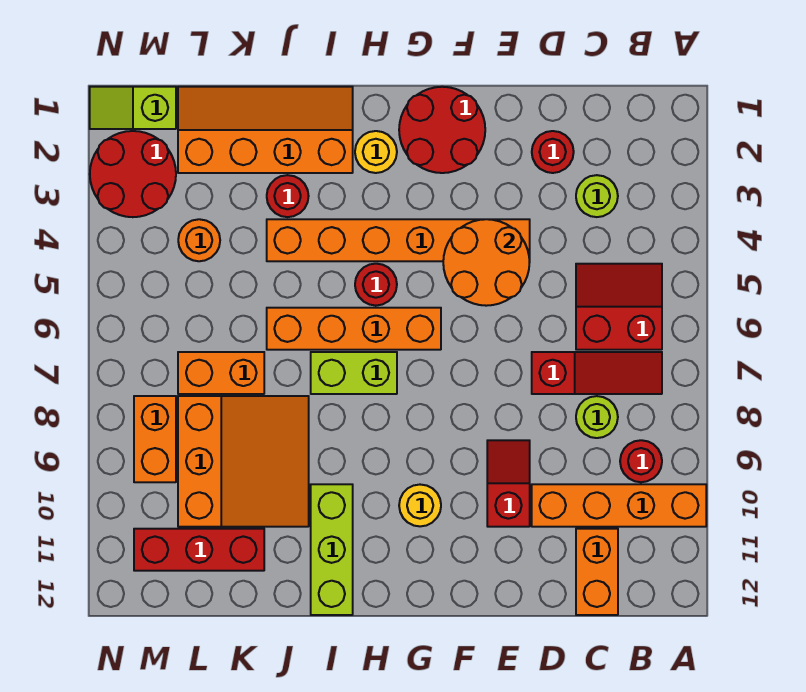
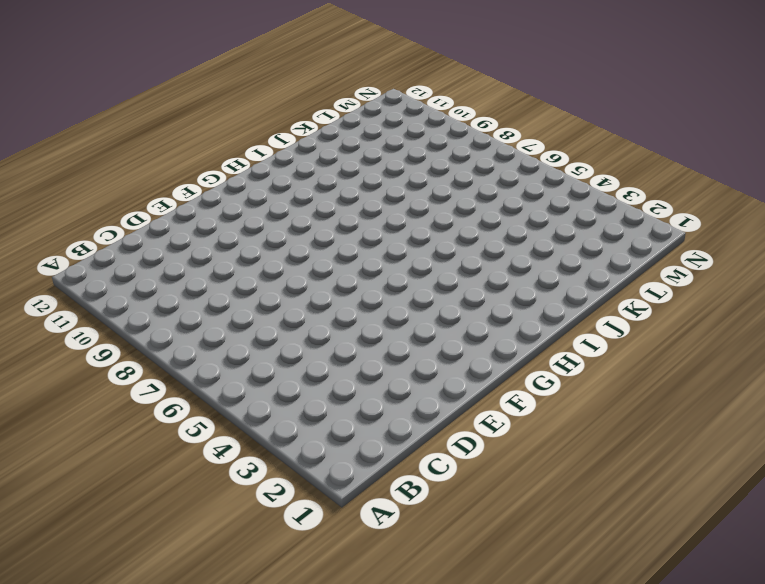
none -> orange 1x4 brick [532,484,706,527]
none -> red 2x2 slope [576,264,662,350]
none -> red 1x3 slope [532,352,662,394]

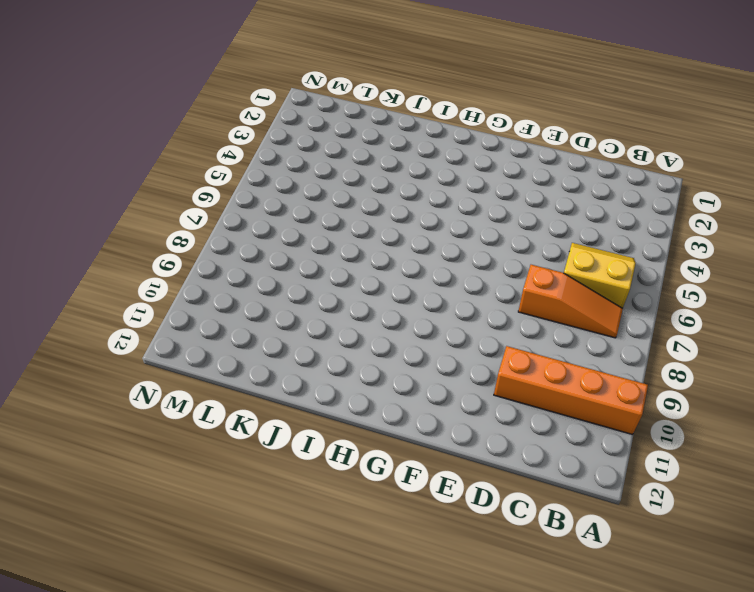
yellow 2x2 slope [564,243,636,308] -> red 2x2 slope [576,264,662,350]
orange 1x3 slope [518,265,623,338] -> red 1x3 slope [532,352,662,394]
none -> red 1x1 round brick [620,440,662,482]
none -> lime 1x1 round brick [576,175,618,217]
none -> lime 1x1 round brick [576,396,618,438]

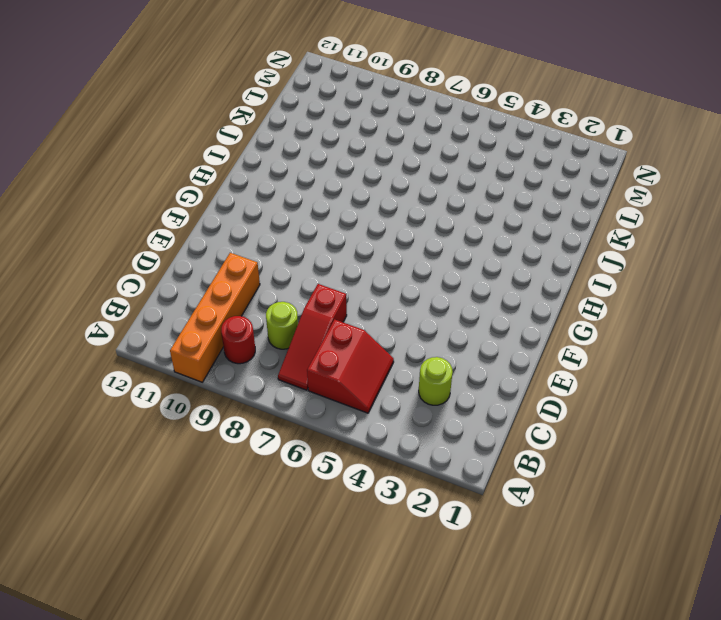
none -> orange 1x2 brick [576,529,618,615]
none -> red 1x1 round brick [532,131,574,173]
none -> orange 1x6 brick [267,219,530,261]

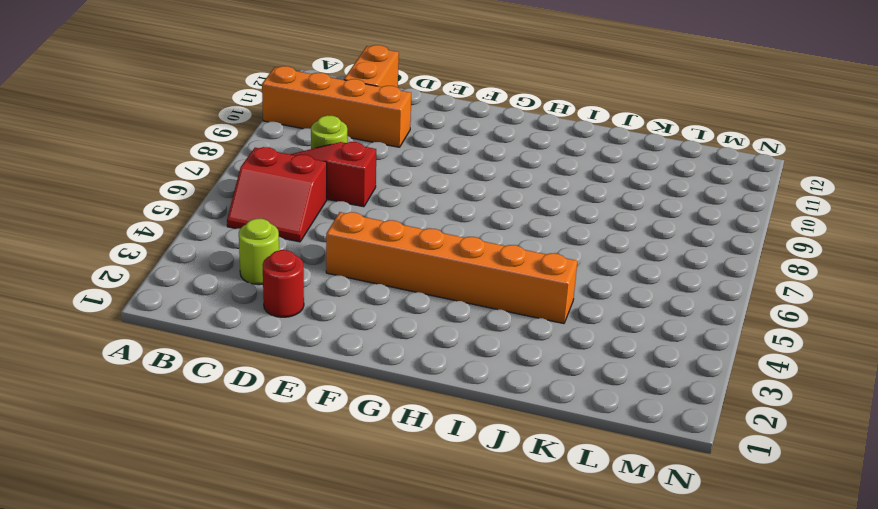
none -> red 1x1 round brick [620,440,662,482]
none -> red 1x2 slope [487,440,530,527]
none -> red 2x2 round brick [399,87,485,173]

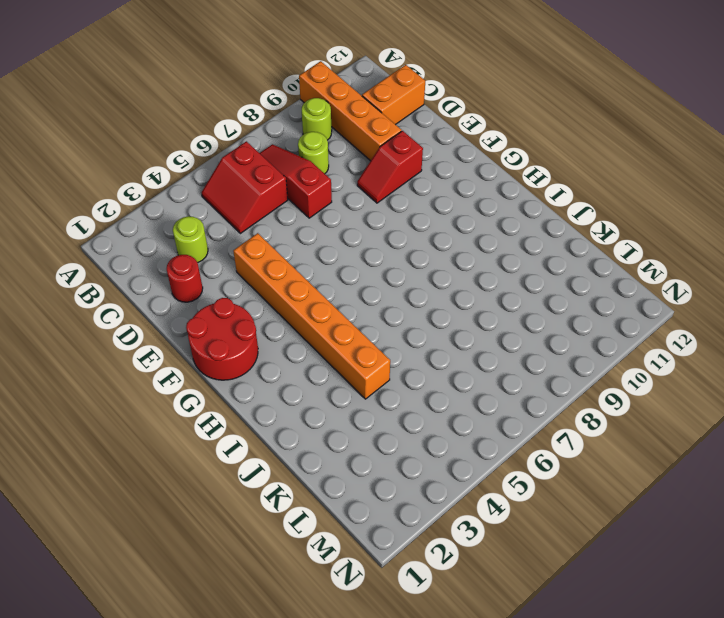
lime 1x1 round brick [302,98,332,140] -> red 1x1 round brick [620,440,662,482]
none -> orange 1x4 brick [267,308,441,350]
none -> yellow 1x1 round brick [399,485,441,526]
none -> yellow 1x1 round brick [355,131,397,173]

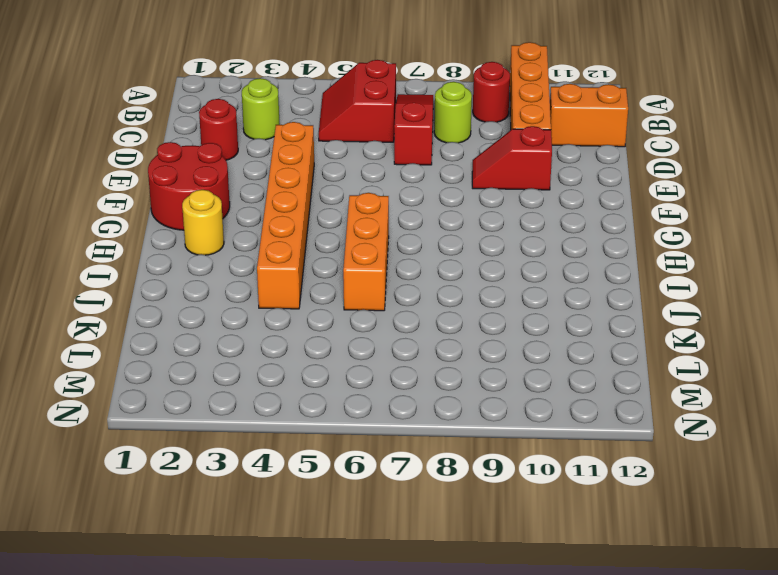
orange 1x3 brick [343,193,389,311] -> orange 1x4 brick [267,308,441,350]
none -> yellow 1x1 round brick [399,485,441,526]
none -> red 1x1 round brick [355,264,397,306]
none -> lime 1x2 brick [311,352,397,394]

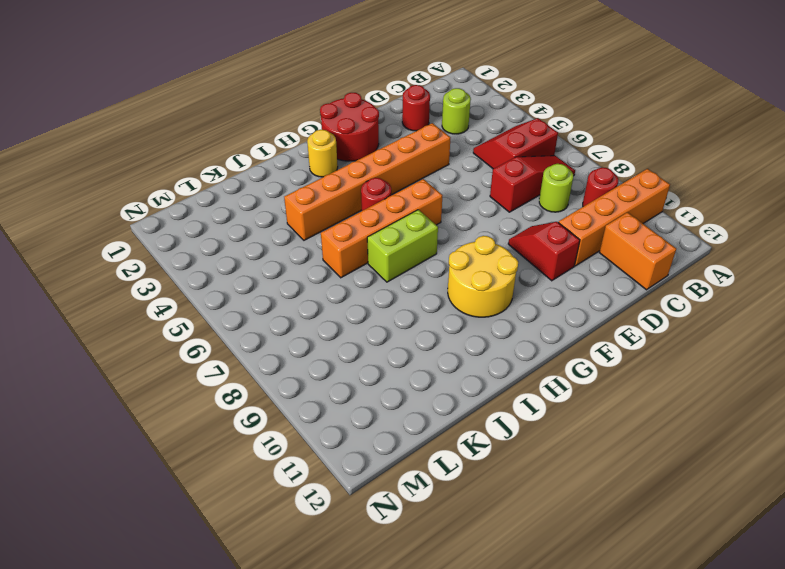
yellow 2x2 round brick [448,236,518,317] -> yellow 1x1 round brick [399,485,441,526]
none -> orange 2x4 slope [178,87,353,173]
none -> lime 1x3 brick [311,484,353,615]
none -> red 1x1 round brick [267,175,309,217]

